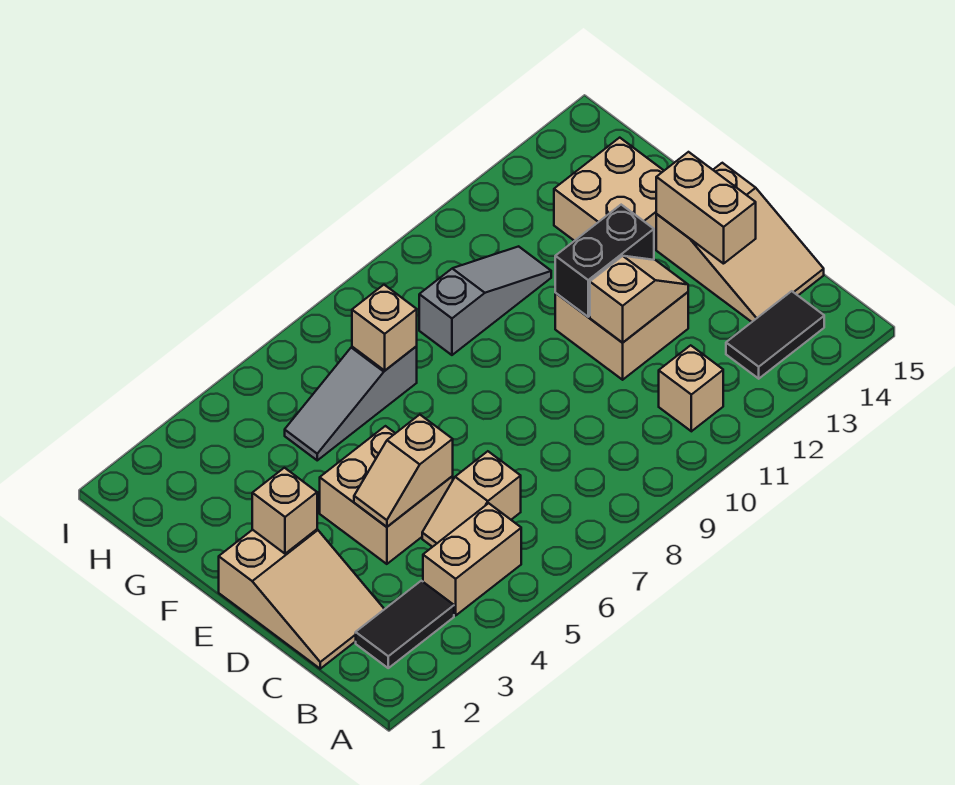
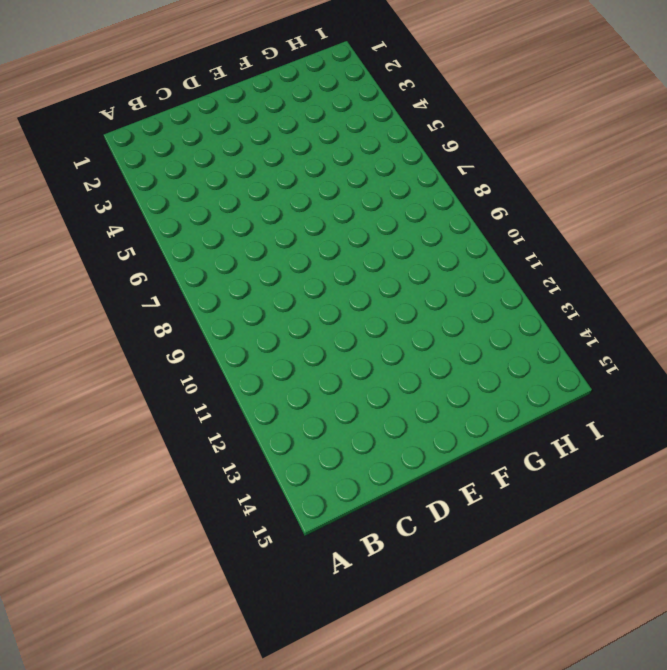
none -> black 1x2 tile [356,581,454,668]
none -> tan 1x2 brick [423,503,521,615]
none -> tan 1x1 brick [659,345,723,431]

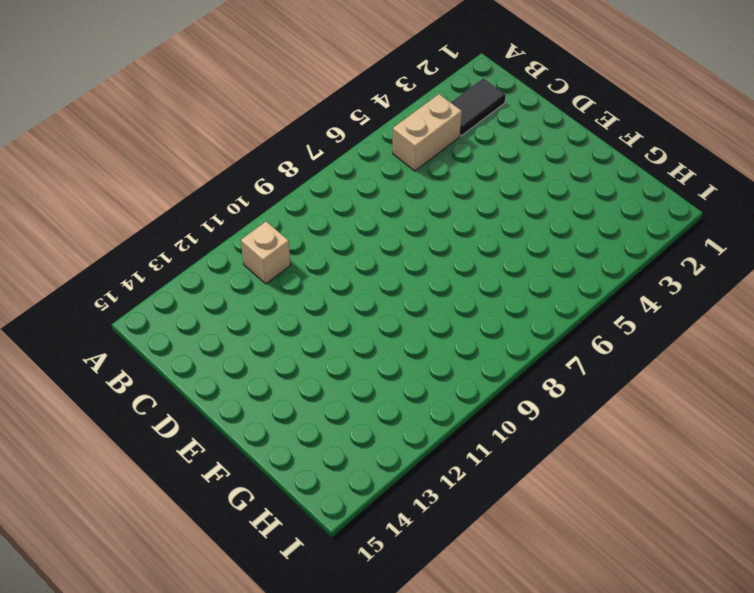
none -> black 1x2 tile [726,291,824,379]
none -> tan 2x3 slope [219,529,384,669]
none -> tan 1x2 slope [422,451,521,547]

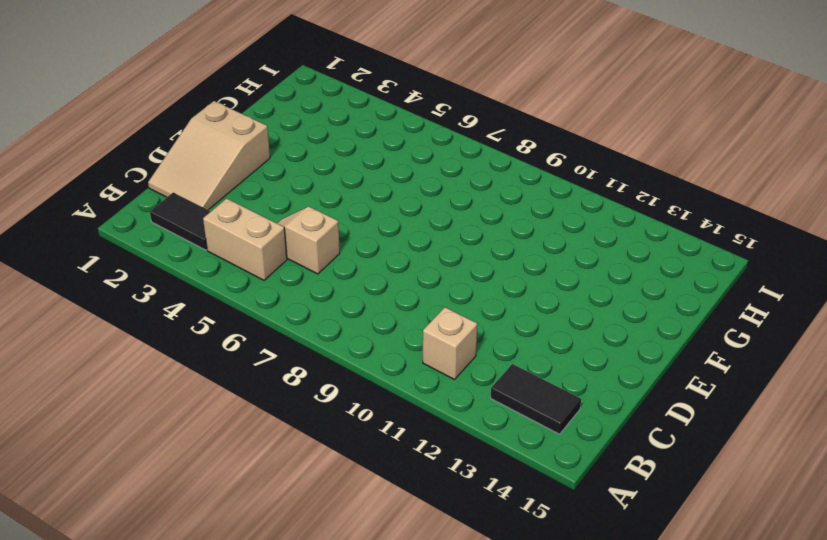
none -> tan 2x3 slope [656,163,824,322]
none -> tan 2x2 brick [320,426,453,564]
none -> tan 2x2 brick [555,292,688,380]

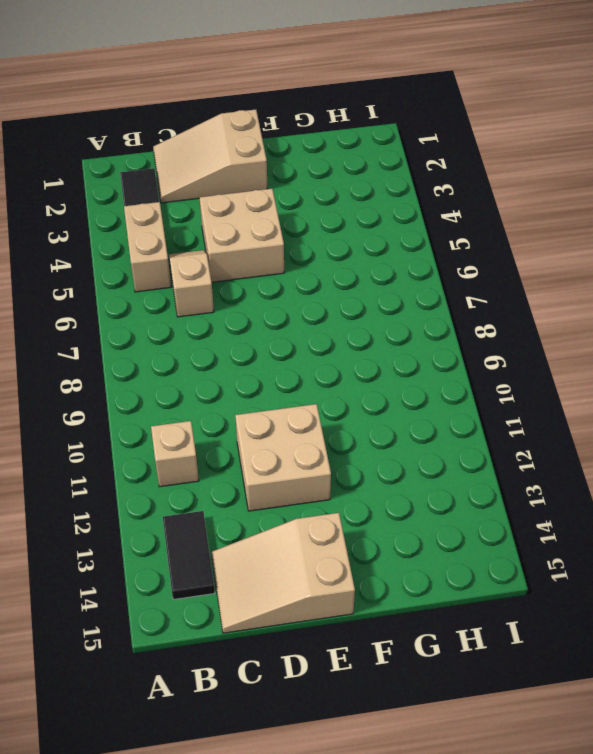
none -> tan 2x2 brick [554,138,664,250]
none -> grey 1x3 slope [285,346,417,460]
none -> grey 1x3 slope [419,246,551,355]

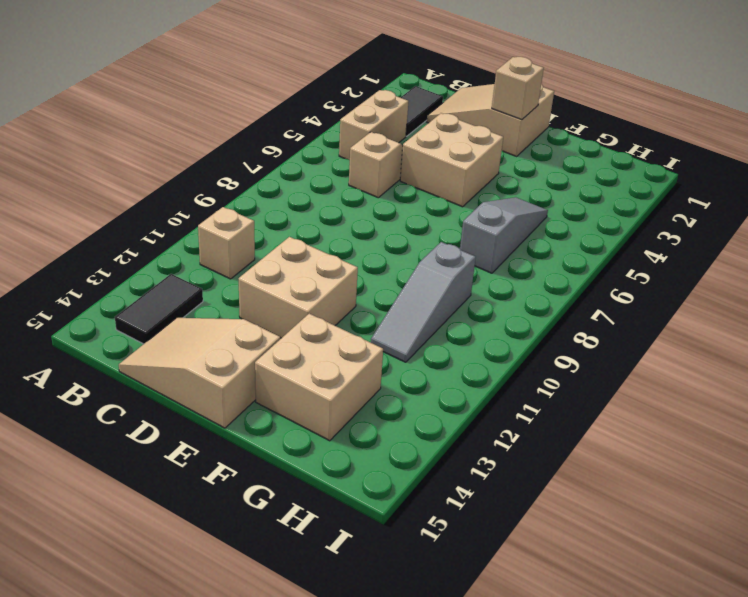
none -> tan 1x2 slope [354,415,453,527]
none -> tan 1x2 slope [590,256,688,343]
none -> tan 1x2 brick [656,152,756,264]

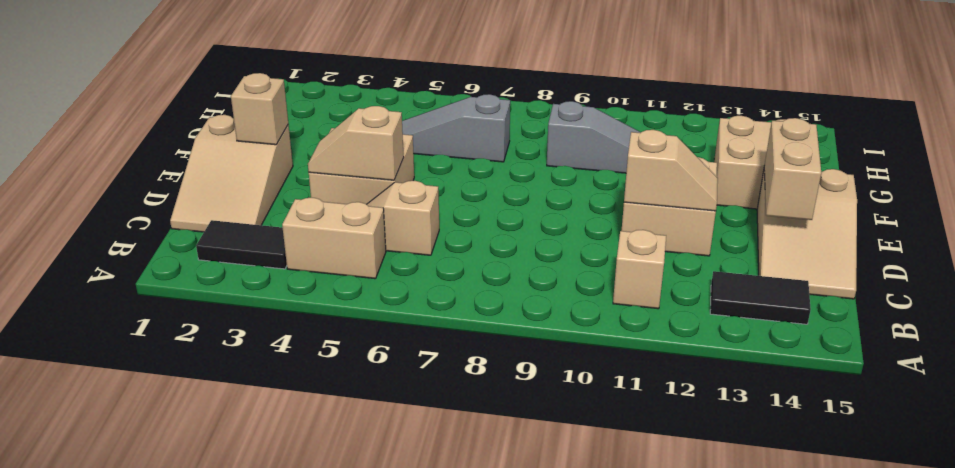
none -> black 1x2 brick [555,205,654,317]
none -> tan 1x1 brick [352,285,417,370]

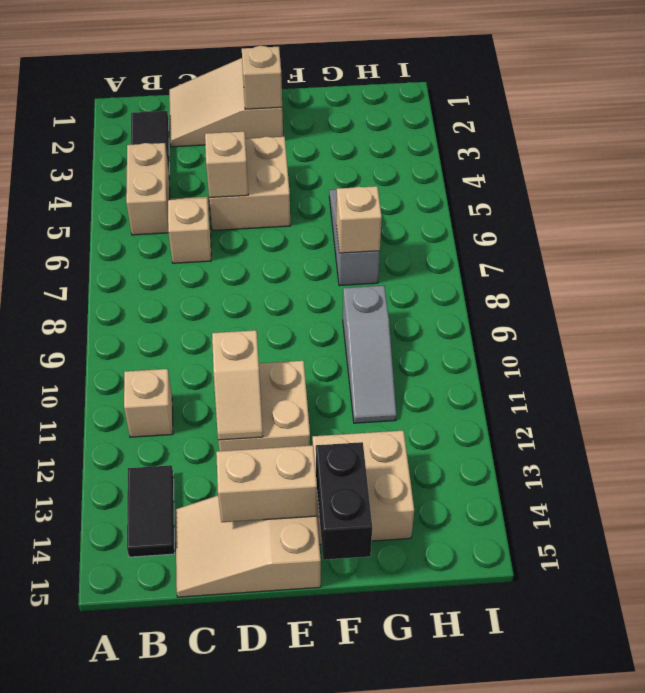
black 1x2 brick [316,442,372,560] -> black 1x2 brick moved to [555,205,654,317]

